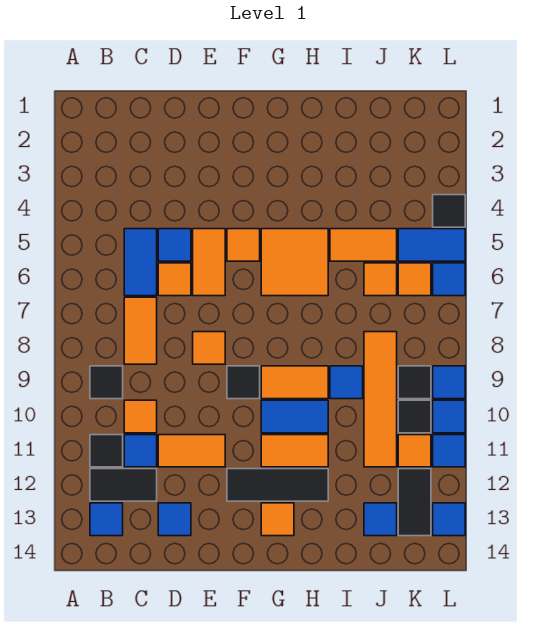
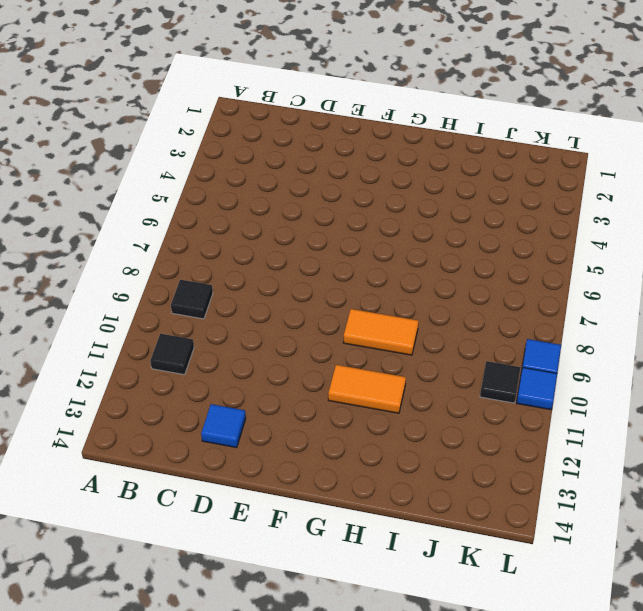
none -> black 1x2 tile [90,469,157,501]
none -> blue 1x1 tile [90,503,123,536]
none -> blue 1x2 tile [124,229,157,296]
none -> orange 1x2 tile [124,297,157,364]

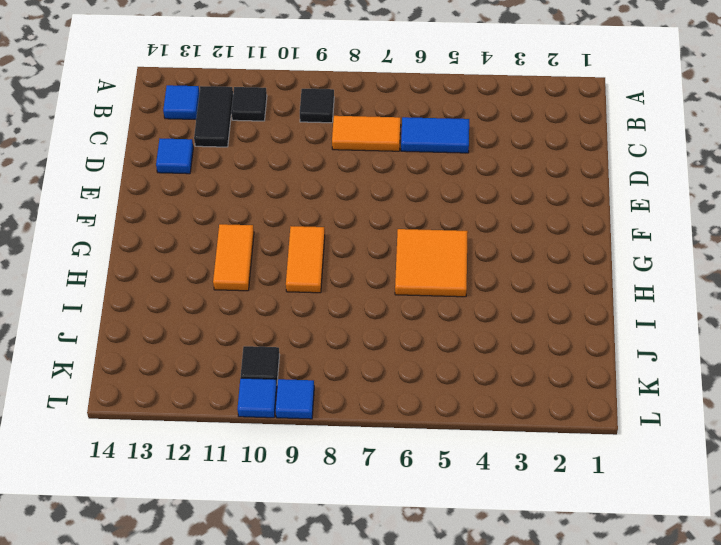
none -> orange 1x1 tile [124,400,157,433]
none -> blue 1x1 tile [124,435,157,467]
none -> blue 1x1 tile [158,229,191,261]
none -> orange 1x1 tile [158,263,191,296]

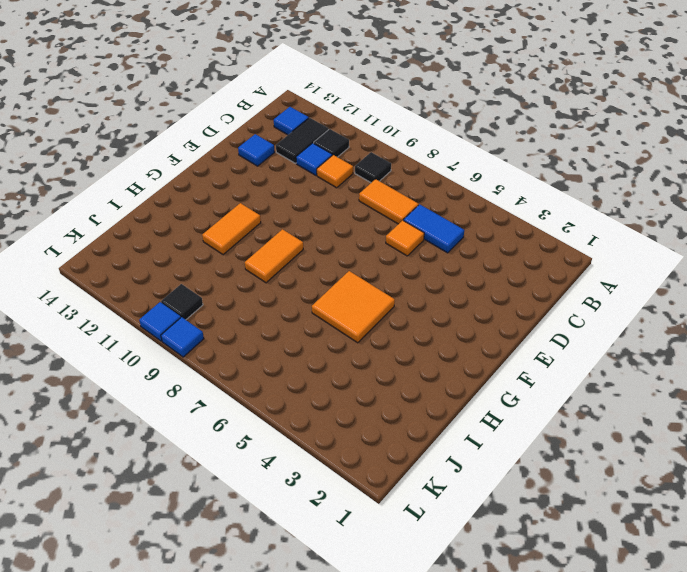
none -> blue 1x1 tile [158,229,191,261]
none -> orange 1x2 tile [158,435,225,467]
none -> orange 1x2 tile [193,229,225,296]
none -> orange 1x1 tile [193,332,225,364]

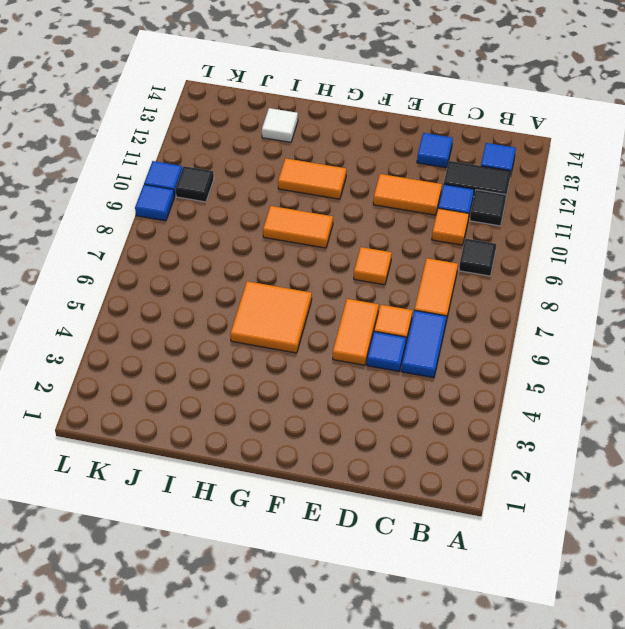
white 1x1 tile [262,108,298,142] -> none
none -> orange 1x1 tile [227,229,260,261]
none -> black 1x1 tile [227,366,260,399]
none -> black 1x3 tile [227,469,328,501]
none -> blue 1x2 tile [261,400,328,433]

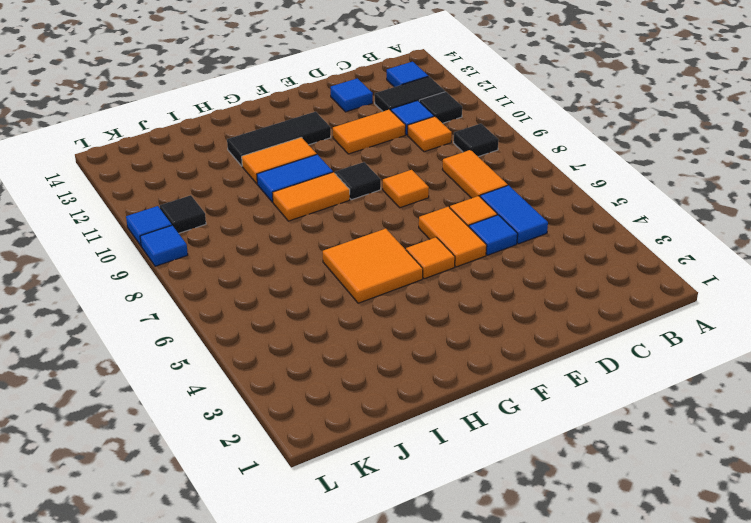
none -> orange 1x1 tile [261,503,294,536]
none -> orange 1x2 tile [330,229,397,261]
none -> blue 1x1 tile [330,366,363,399]
none -> orange 1x1 tile [364,263,397,296]

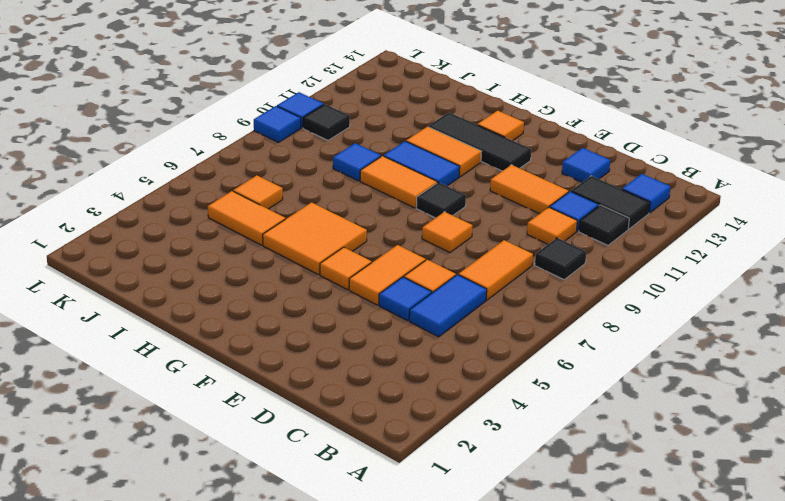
none -> orange 1x4 tile [364,332,397,467]
none -> blue 1x1 tile [364,503,397,536]
none -> blue 1x2 tile [398,229,465,261]
none -> orange 1x1 tile [398,263,431,296]

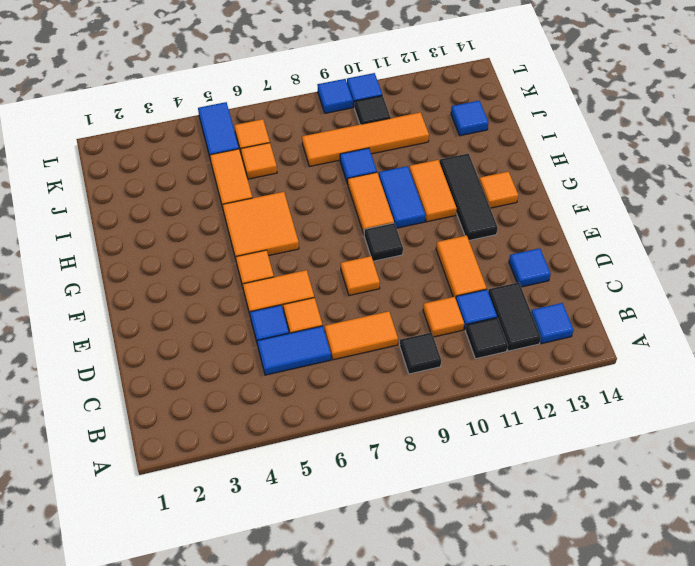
none -> black 1x1 tile [398,366,431,399]
none -> orange 1x1 tile [398,435,431,467]
none -> black 1x2 tile [398,469,431,536]
none -> black 1x1 tile [433,195,465,227]

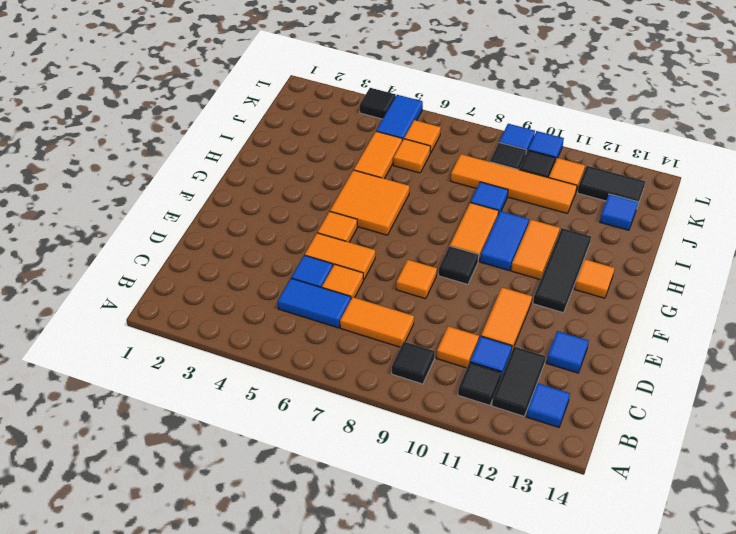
none -> blue 1x1 tile [433,263,465,296]
none -> blue 1x1 tile [433,435,465,467]
none -> blue 1x1 tile [433,503,465,536]

